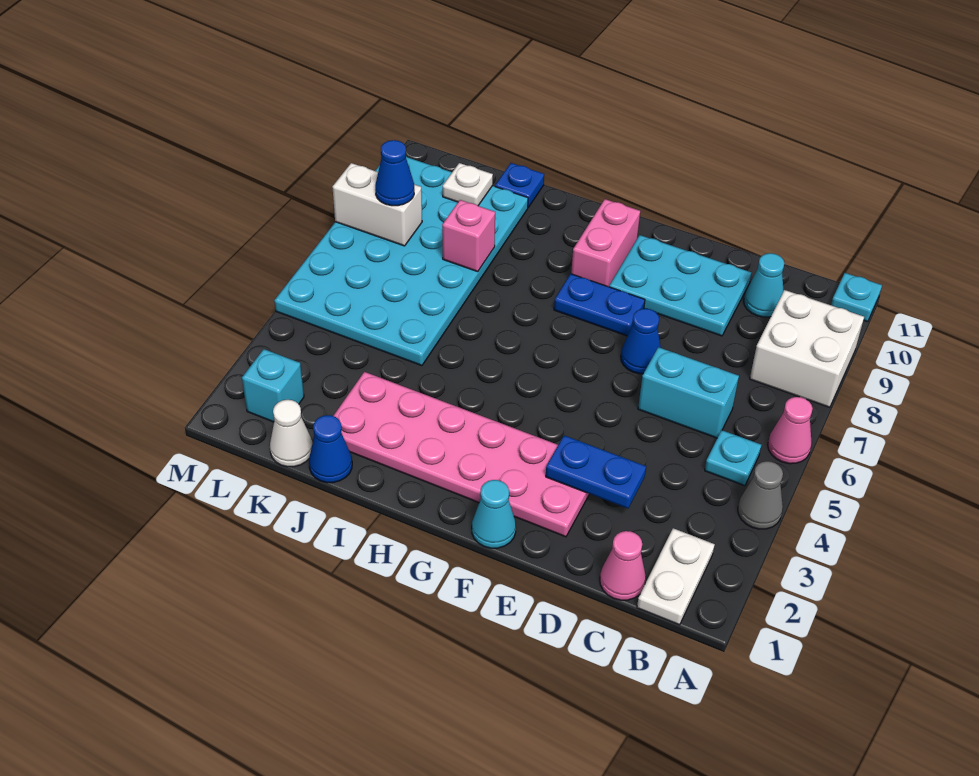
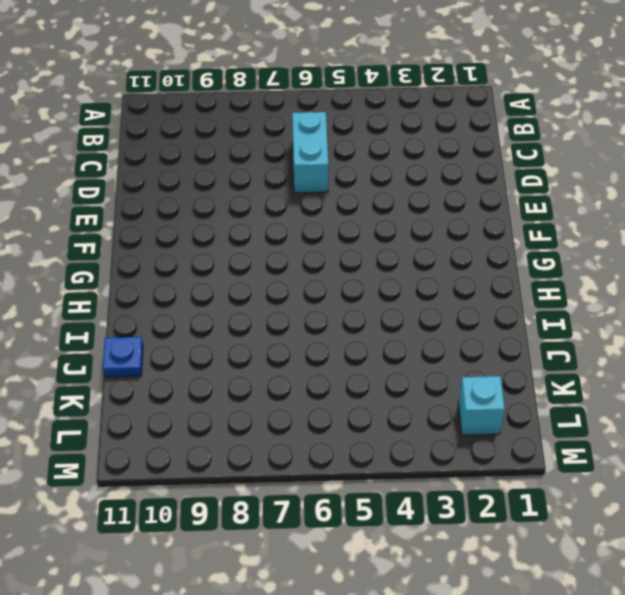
none -> grey 1x1 cone [738,461,783,529]
none -> pink 1x1 cone [768,397,813,464]
none -> white 2x2 brick [750,290,864,407]

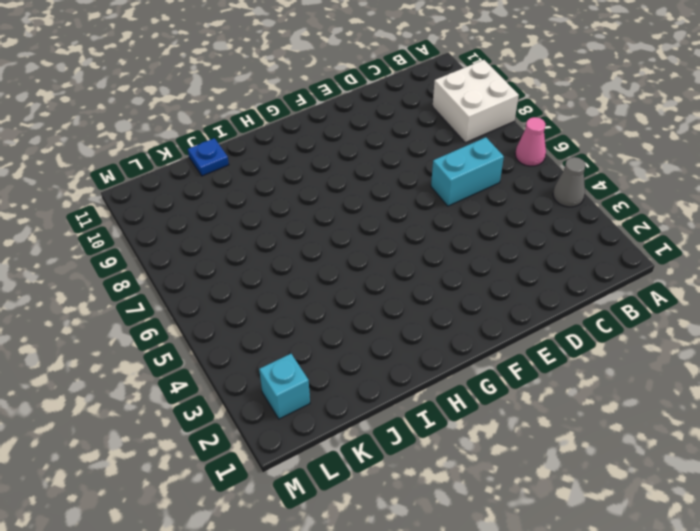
none -> cyan 1x1 plate [831,273,882,322]
none -> white 1x2 plate [637,528,715,625]
none -> cyan 1x1 plate [705,430,761,486]

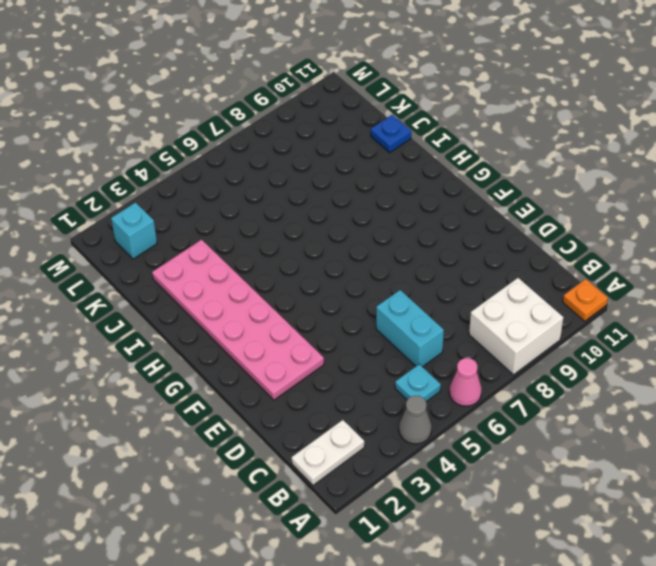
orange 1x1 plate [563,279,608,321] -> cyan 1x1 plate [831,273,882,322]
none -> pink 1x1 cone [600,531,646,600]
none -> cyan 1x1 cone [744,253,784,317]
none -> cyan 2x3 plate [609,235,751,336]

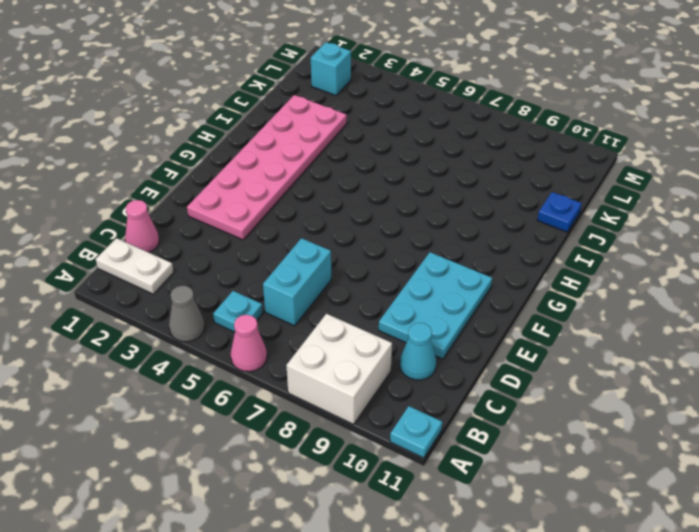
none -> blue 1x1 cone [621,309,661,374]
none -> cyan 1x1 cone [472,480,516,548]
none -> blue 1x2 plate [554,274,645,336]

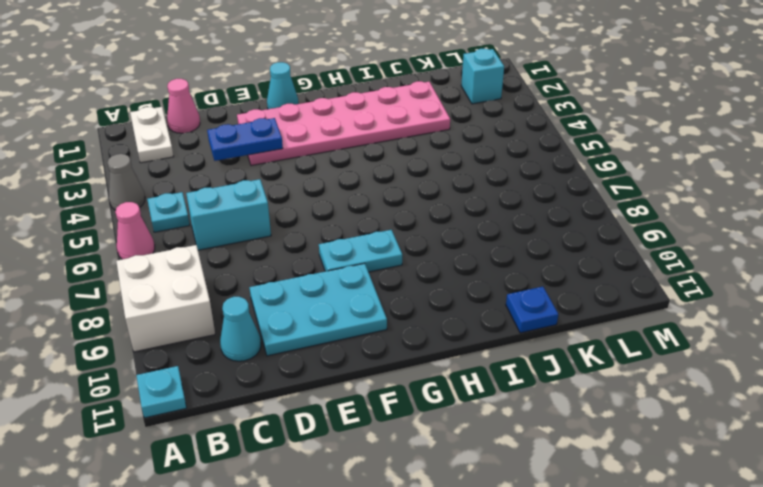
cyan 1x2 plate [319,230,402,272] -> blue 1x2 plate [554,274,645,336]
none -> blue 1x1 cone [621,309,661,374]
none -> pink 1x2 brick [571,199,640,287]
none -> blue 1x1 cone [309,415,352,483]

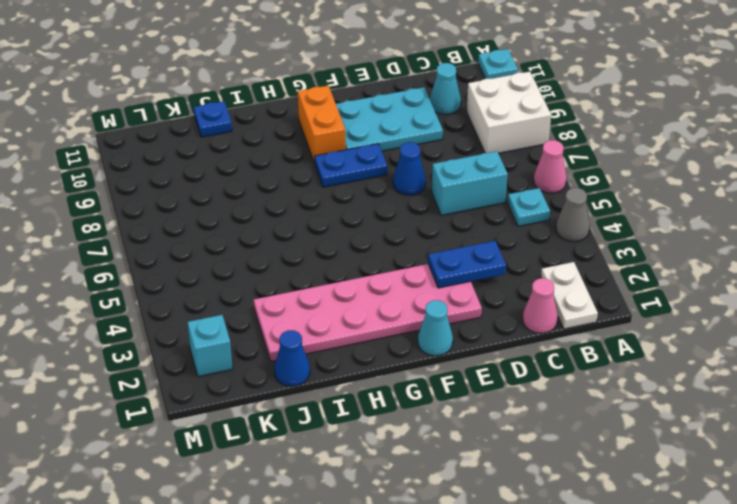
orange 1x2 brick [298,86,346,164] -> pink 1x2 brick [571,199,640,287]
none -> cyan 4x6 plate [274,157,528,366]
none -> white 1x1 cone [270,400,312,467]
none -> pink 1x1 brick [442,200,495,272]

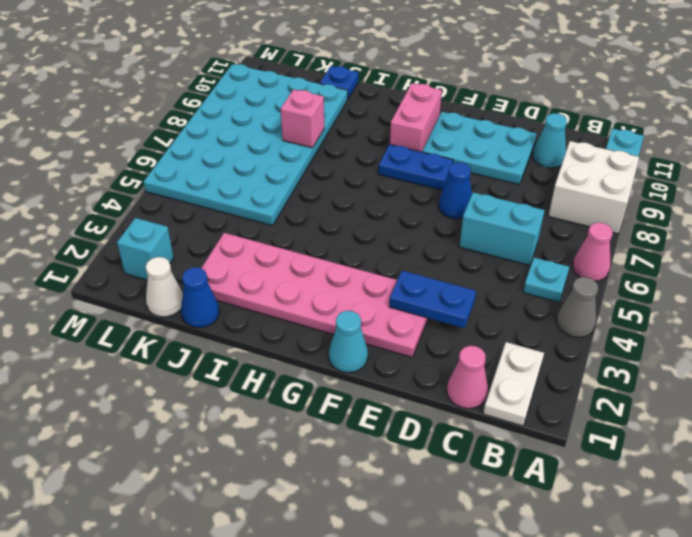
none -> white 1x1 plate [443,163,493,205]
none -> white 1x2 brick [332,163,422,246]
none -> blue 1x1 cone [375,140,414,206]

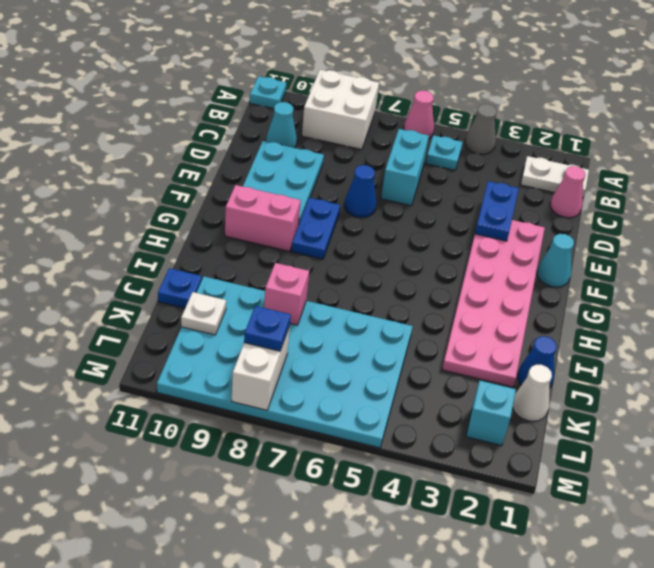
blue 1x1 plate [244,306,291,351] -> blue 1x1 cone [375,140,414,206]

